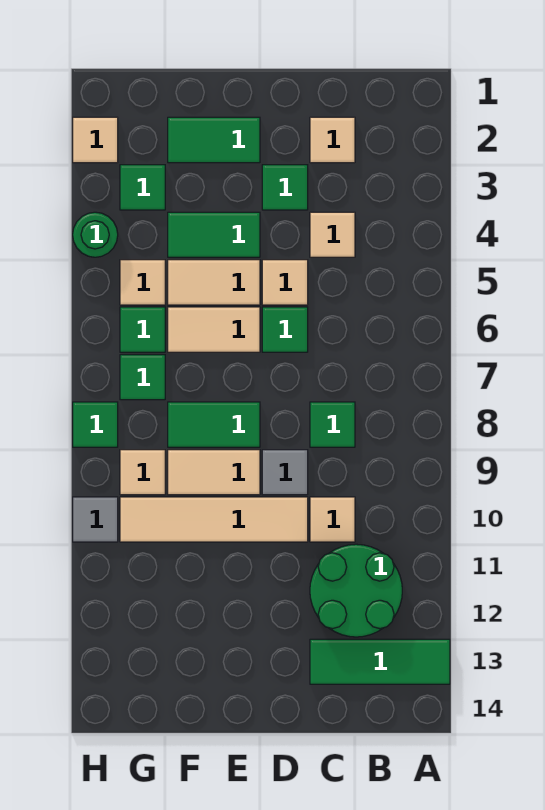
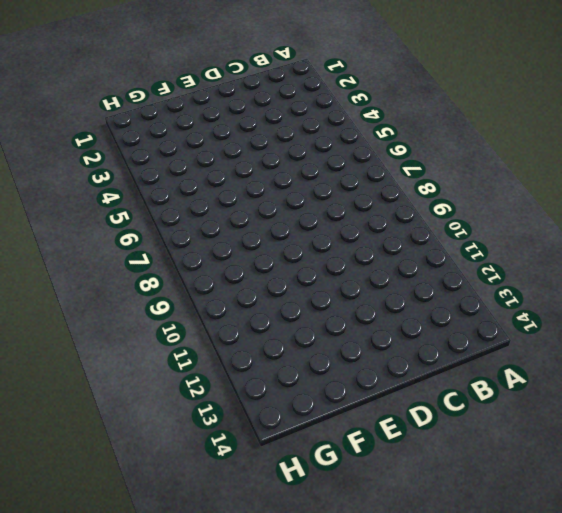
none -> green 1x3 tile [310,639,450,684]
none -> green 2x2 round brick [310,544,402,637]
none -> tan 1x1 tile [310,117,355,163]

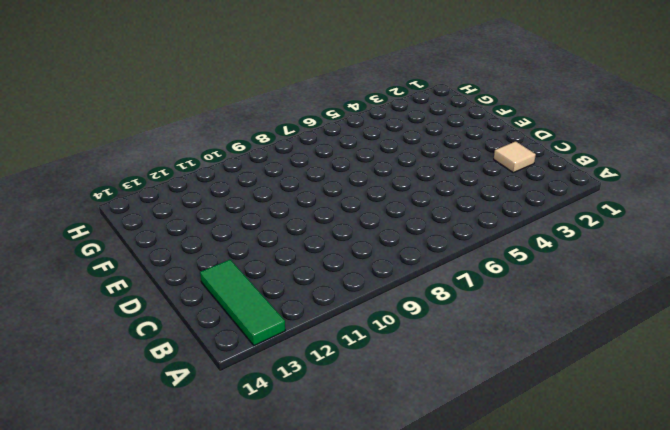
none -> green 2x2 round brick [310,544,402,637]
none -> tan 1x1 tile [310,212,355,257]
none -> green 1x1 tile [310,402,355,447]

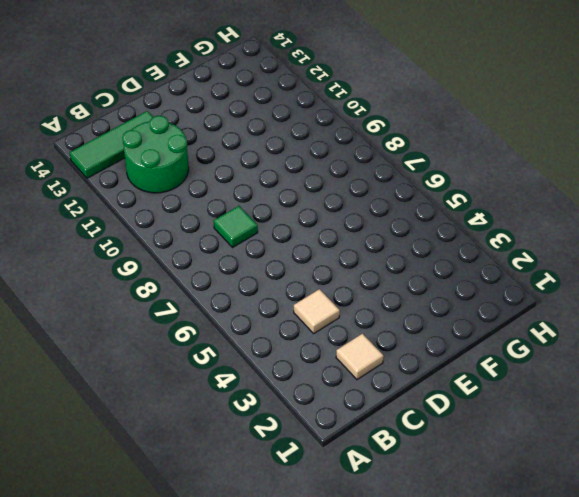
none -> tan 1x1 tile [310,497,355,542]
none -> green 1x1 tile [262,165,308,210]
none -> tan 1x1 tile [262,260,308,305]

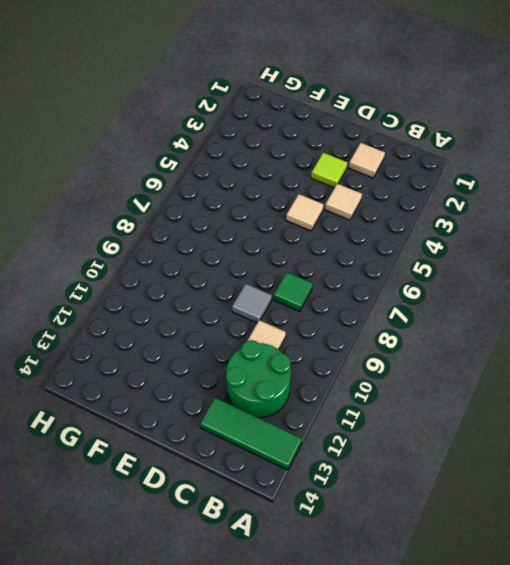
lime 1x1 tile [311,153,348,188] -> green 1x1 tile [262,165,308,210]
none -> green 1x1 tile [262,307,308,352]
none -> tan 1x4 tile [120,497,308,542]
none -> green 1x2 tile [168,117,260,163]

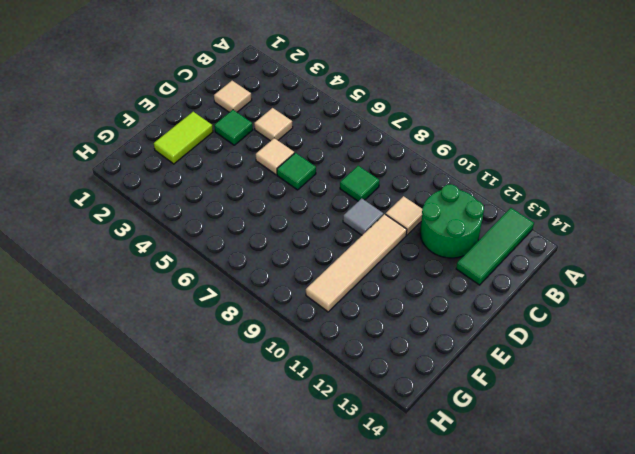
lime 1x2 tile [154,112,213,164] -> green 1x2 tile [168,117,260,163]
none -> green 1x2 tile [168,212,260,257]
none -> tan 1x2 tile [168,260,260,305]
none -> tan 1x2 tile [168,307,260,352]

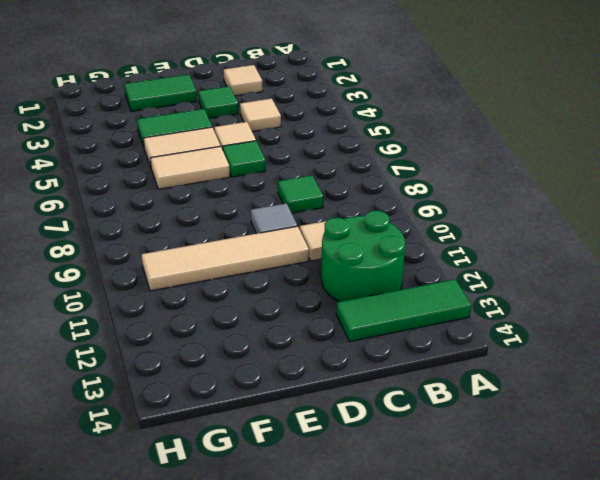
none -> green 1x2 tile [168,402,260,447]
none -> tan 1x2 tile [168,450,260,495]
none -> green 1x1 tile [120,165,165,210]

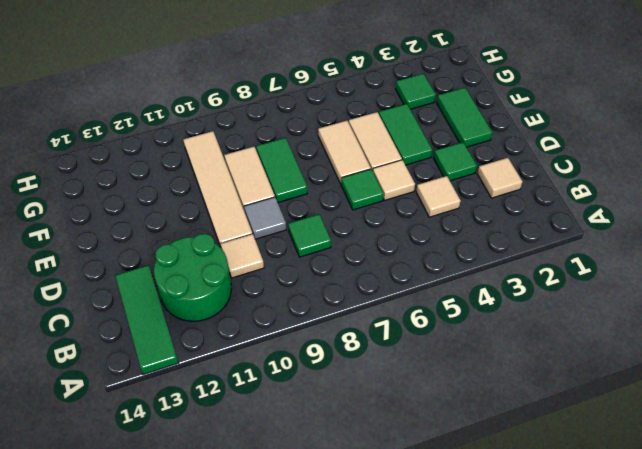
none -> tan 1x1 tile [120,260,165,305]
none -> green 1x1 tile [120,307,165,352]
none -> green 1x1 tile [120,355,165,400]

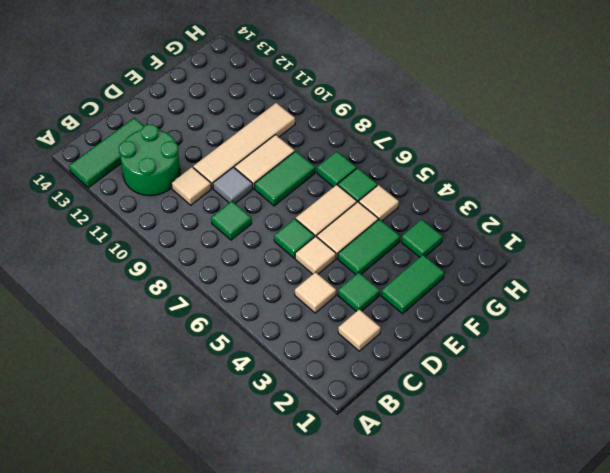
none -> tan 1x1 tile [120,450,165,495]
none -> tan 1x1 tile [73,117,118,163]
none -> green 1x1 round brick [73,212,118,257]

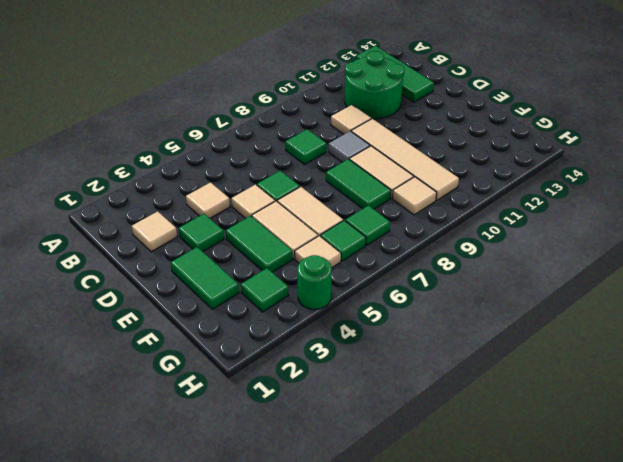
none -> tan 1x1 tile [73,117,118,163]
none -> green 1x1 tile [73,402,118,447]
none -> grey 1x1 tile [73,497,118,542]

